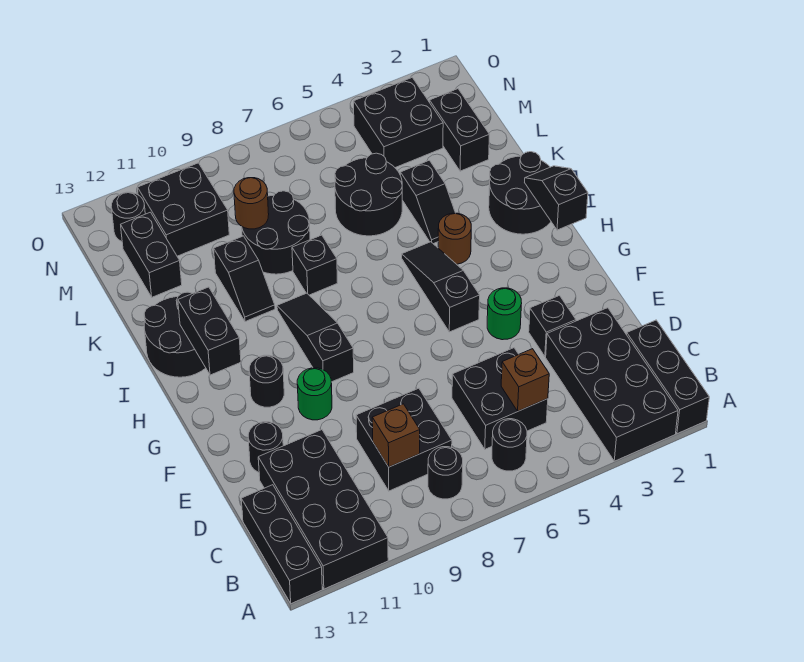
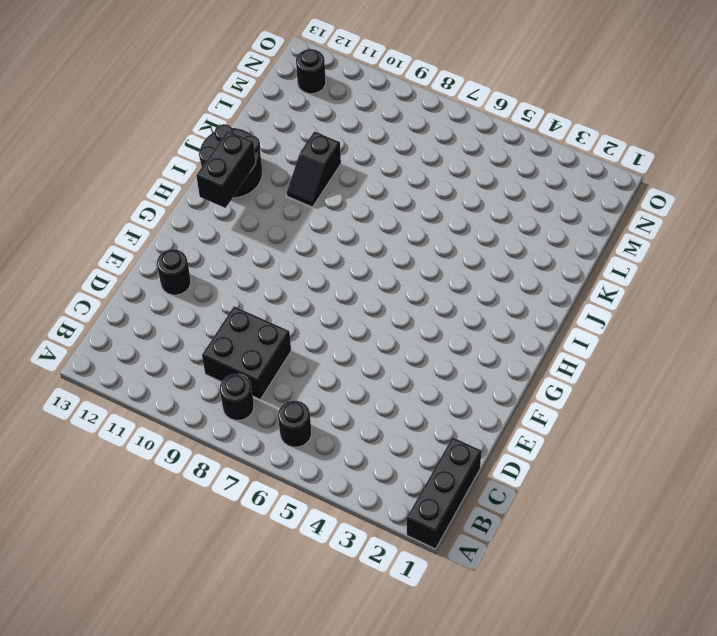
none -> black 2x4 brick [546,308,678,461]
none -> black 2x4 brick [258,430,388,589]
none -> black 1x3 brick [241,485,322,604]
none -> black 2x2 brick [452,348,548,449]

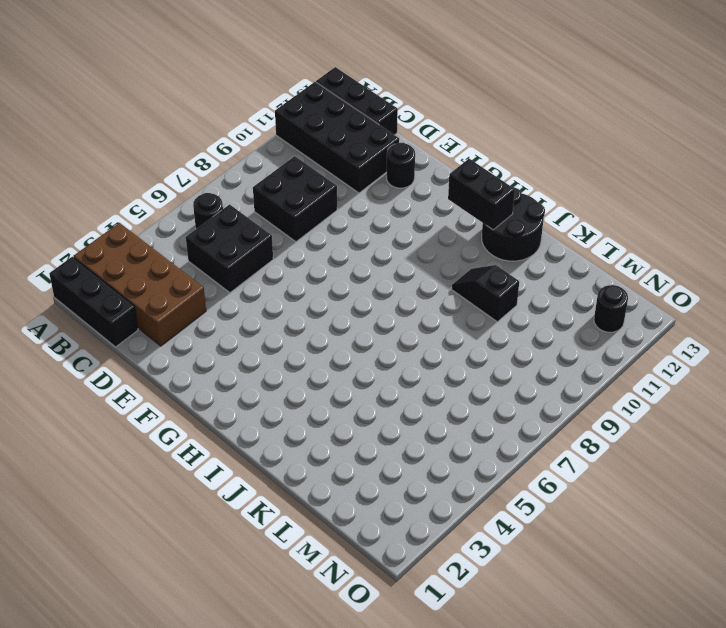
brown 2x4 brick [73,223,206,346] -> black 2x4 brick [546,308,678,461]
none -> black 1x1 round brick [428,447,463,499]
none -> black 1x1 brick [529,296,576,356]
none -> green 1x1 round brick [487,288,522,340]
none -> green 1x1 round brick [297,368,332,420]

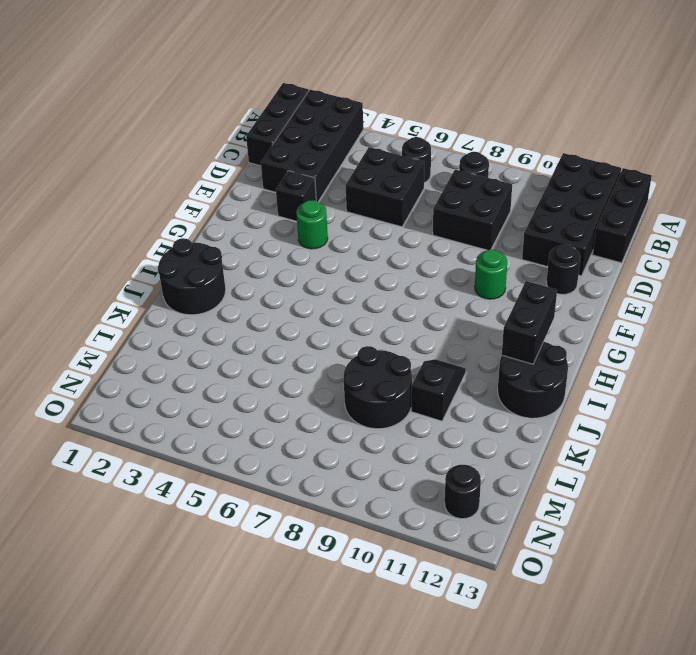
none -> black 1x3 slope [402,242,480,332]
none -> black 1x3 slope [277,293,354,382]
none -> black 1x1 round brick [249,355,284,407]
none -> brown 1x1 round brick [438,213,471,264]

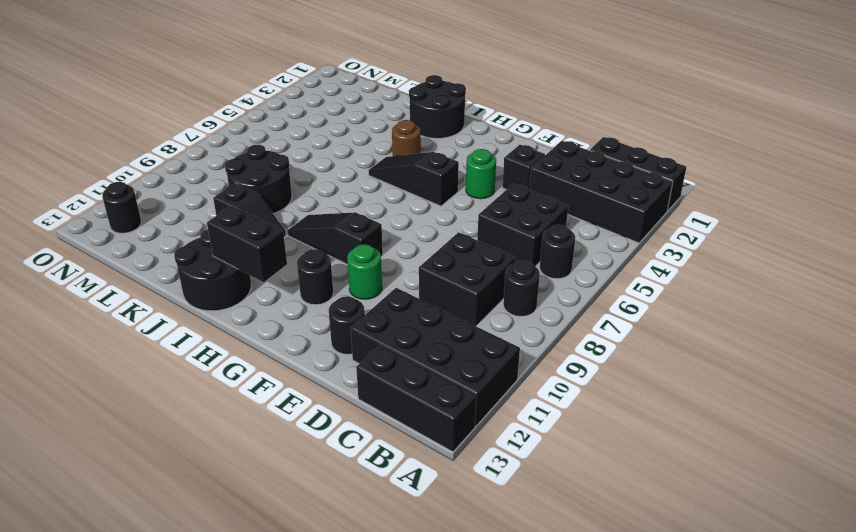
none -> black 1x2 slope [400,160,455,244]
none -> black 1x1 brick [292,235,337,295]
none -> black 2x2 round brick [335,153,402,236]
none -> black 1x2 brick [430,89,489,171]

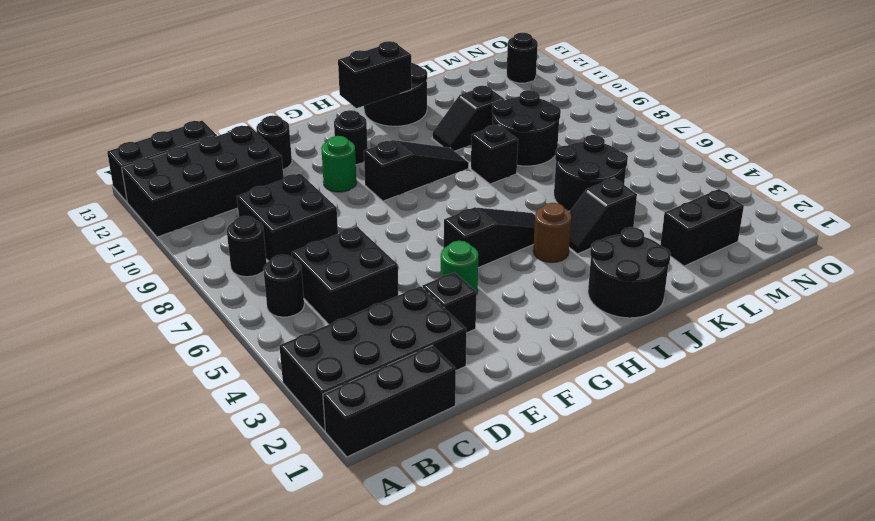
none -> black 1x2 brick [121,212,182,297]
none -> black 2x2 brick [354,78,443,168]
none -> black 2x2 brick [137,163,229,256]
none -> brown 1x1 brick [501,349,549,411]

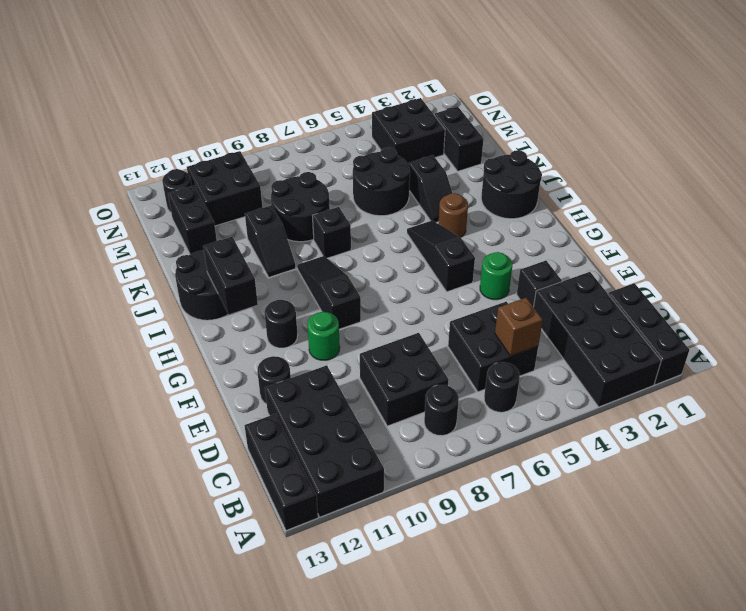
none -> brown 1x1 brick [372,404,420,467]
none -> black 1x2 slope [525,166,588,230]
none -> brown 1x1 round brick [234,178,269,229]

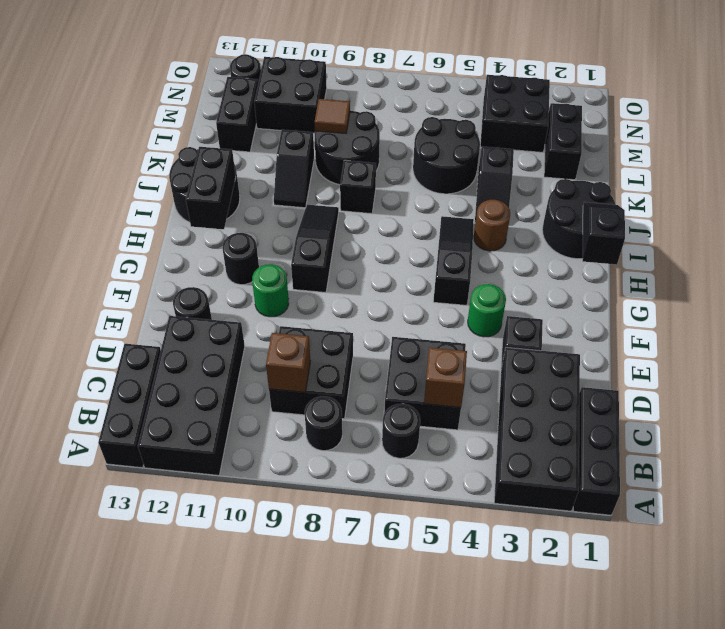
brown 1x1 tile [315,99,350,133] -> brown 1x1 round brick [234,178,269,229]

